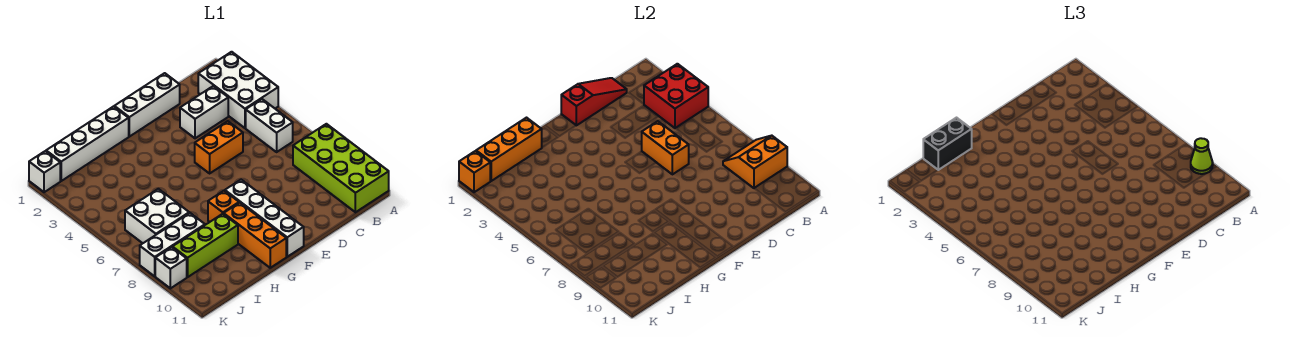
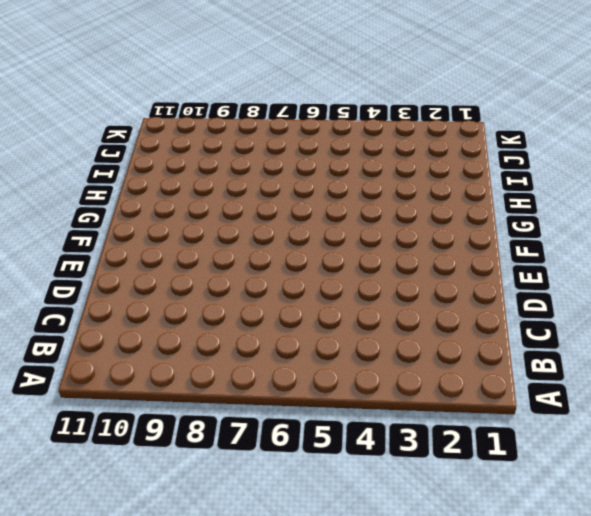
none -> white 2x3 brick [198,52,278,128]
none -> lime 2x4 brick [293,124,389,212]
none -> white 1x2 brick [246,99,293,152]

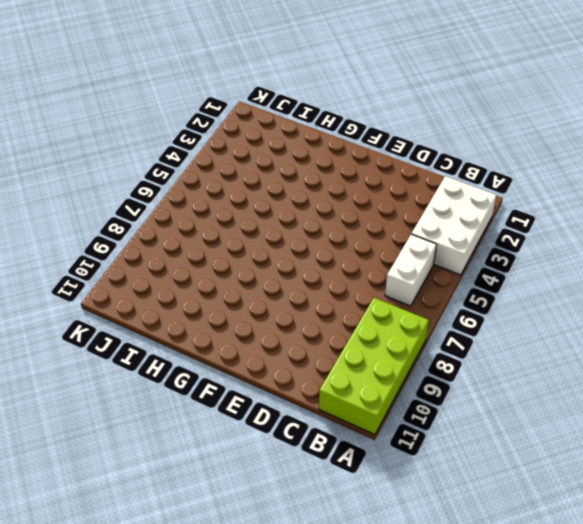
none -> white 1x2 brick [180,86,228,138]
none -> white 1x3 brick [114,73,180,137]
none -> orange 1x2 brick [195,121,243,173]

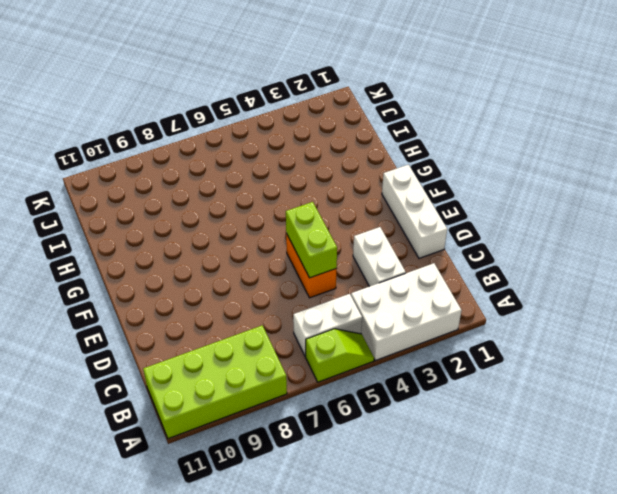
lime 1x2 slope [306,329,374,382] -> none
lime 1x2 brick [286,202,337,278] -> orange 1x2 brick [642,121,689,174]
none -> white 1x4 brick [225,180,304,257]
none -> white 1x4 brick [46,107,129,181]
none -> orange 1x1 brick [208,191,239,222]

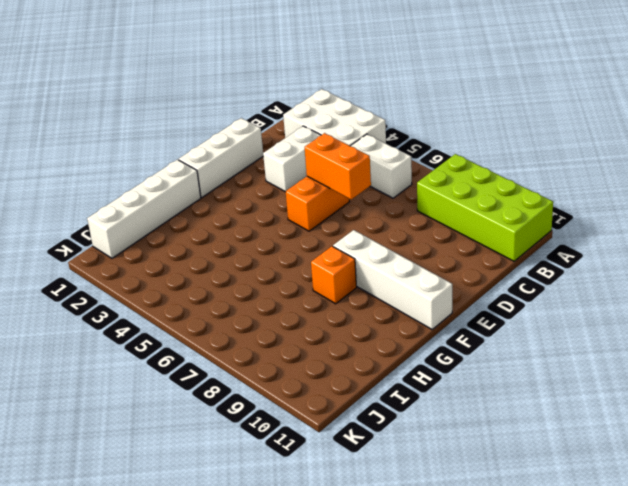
none -> orange 1x3 brick [224,203,286,268]
none -> lime 1x3 brick [172,214,238,277]
none -> white 2x2 brick [125,189,189,243]

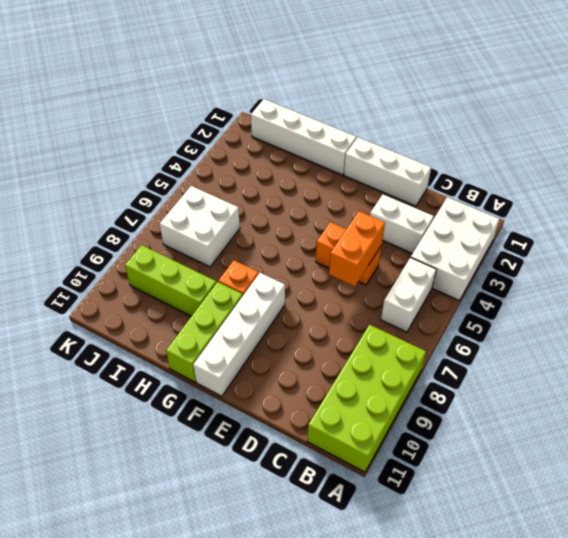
lime 1x3 brick [166,282,243,382] -> orange 1x3 brick [224,203,286,268]
none -> white 1x3 brick [140,213,205,276]
none -> white 1x1 brick [29,151,60,192]
none -> white 1x1 brick [155,247,187,288]

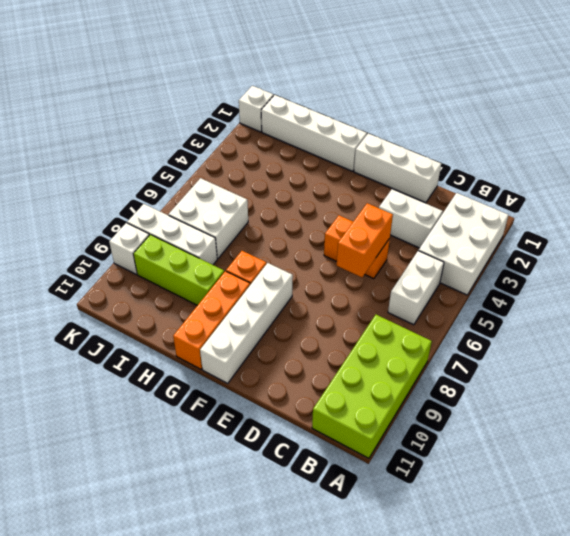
none -> red 2x2 brick [644,64,708,128]
none -> orange 2x2 slope [723,136,787,188]
none -> red 1x3 slope [561,78,627,125]

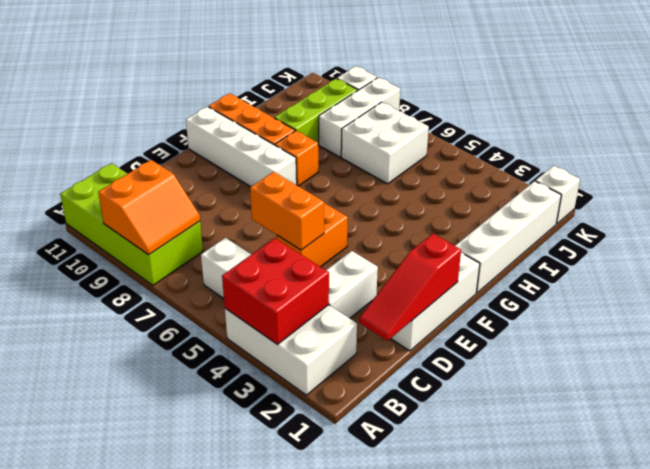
none -> orange 1x3 brick [476,118,542,181]
none -> orange 1x1 brick [459,151,490,192]
none -> lime 1x1 cone [1191,138,1213,174]

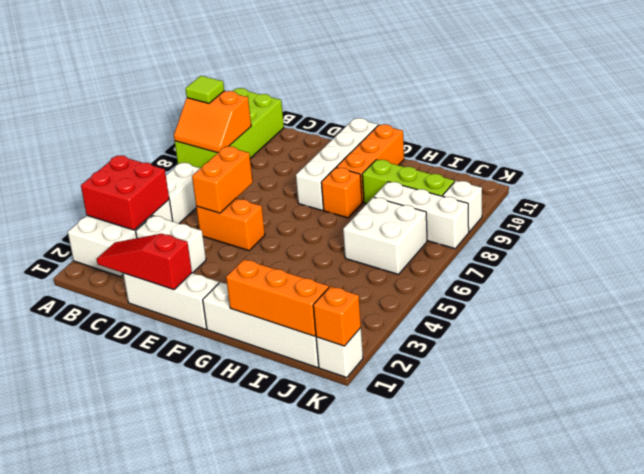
lime 1x1 tile [185,76,224,103] -> lime 1x1 cone [1191,138,1213,174]
none -> black 1x2 brick [923,118,972,170]

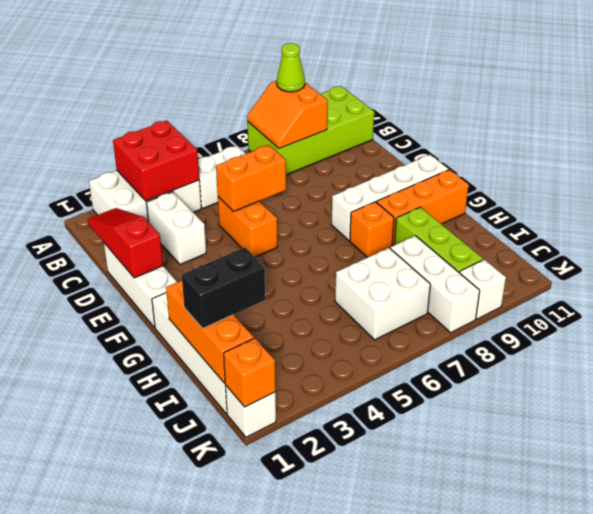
black 1x2 brick [182,248,265,328] -> black 1x2 brick turned to [923,118,972,170]

